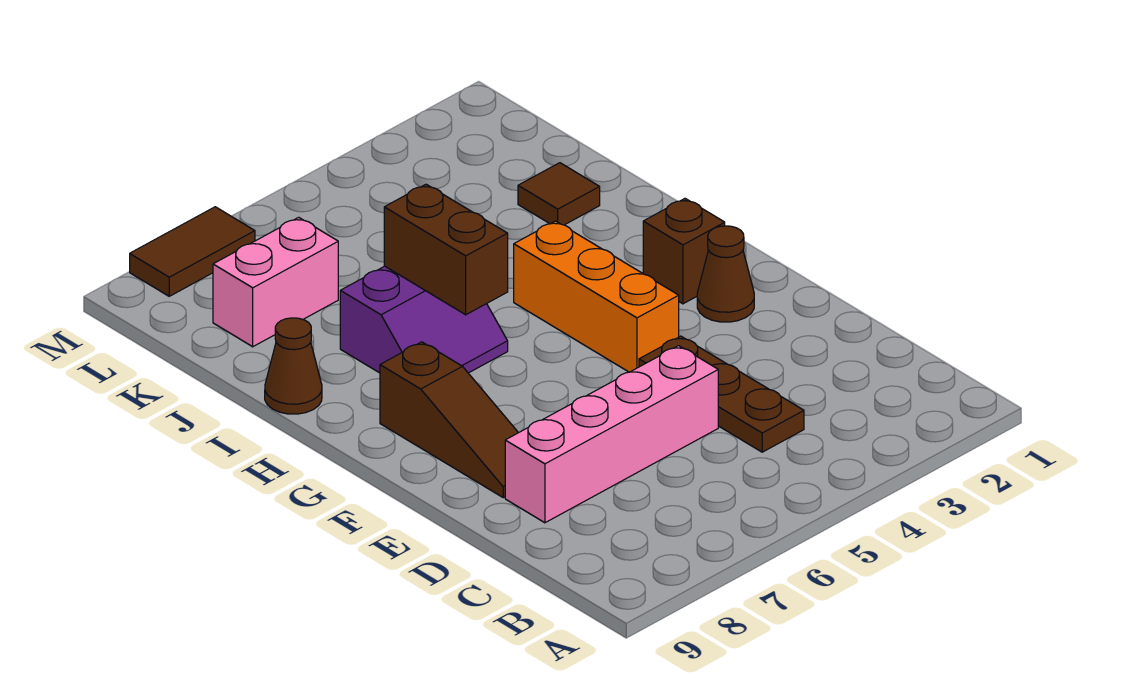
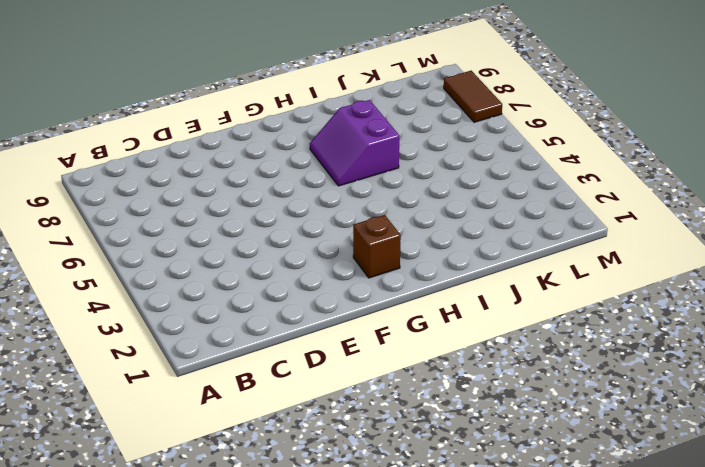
none -> brown 1x3 plate [639,336,804,452]
none -> pink 1x4 brick [505,346,718,523]
none -> brown 1x3 slope [380,342,518,497]

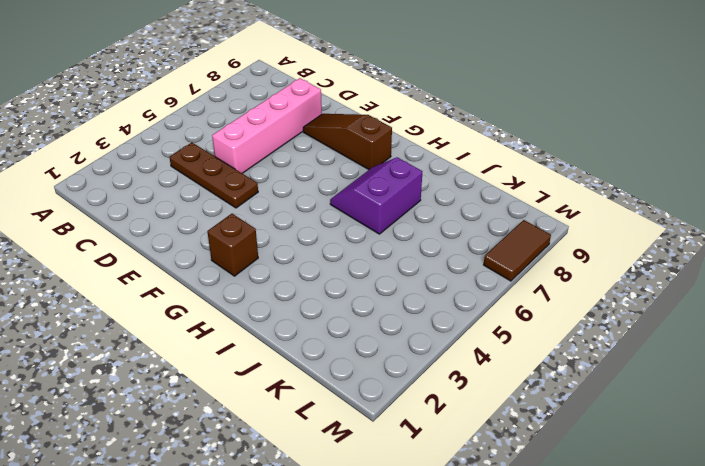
none -> brown 1x1 cone [697,226,754,322]
none -> orange 1x3 brick [514,221,679,372]
none -> brown 1x1 cone [265,318,322,414]

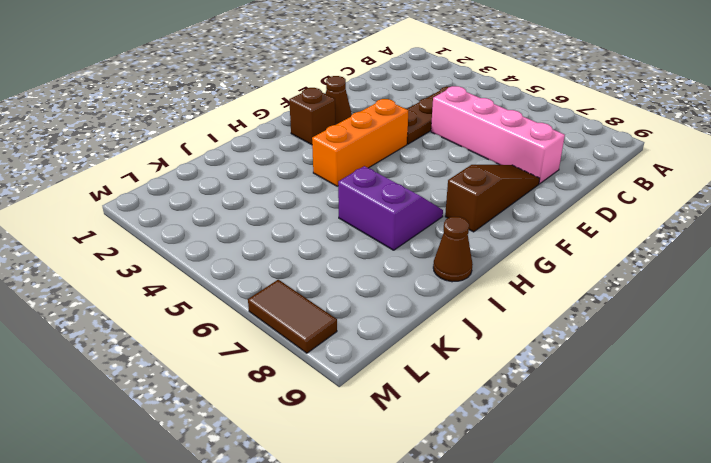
none -> brown 1x1 tile [518,163,600,225]
none -> pink 1x2 brick [213,217,338,347]
none -> brown 1x2 brick [384,184,508,315]

